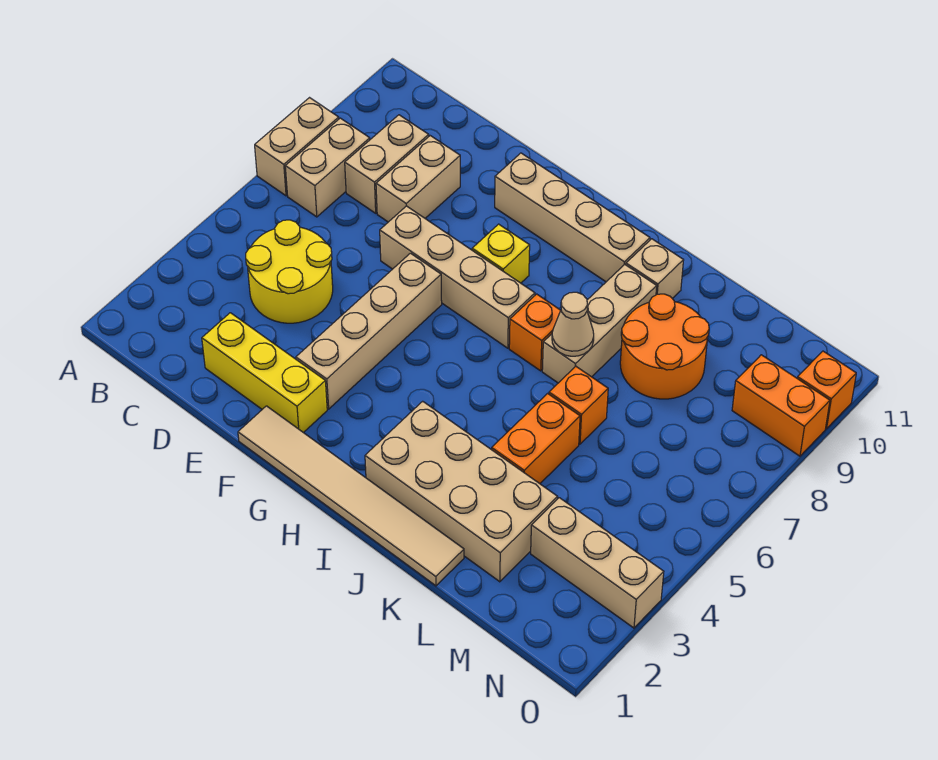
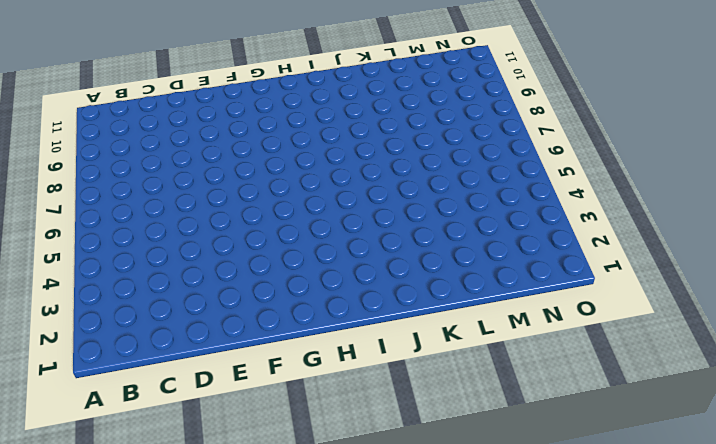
none -> tan 1x2 brick [255,98,339,196]
none -> tan 1x2 brick [285,118,370,217]
none -> yellow 2x2 round brick [246,220,333,323]

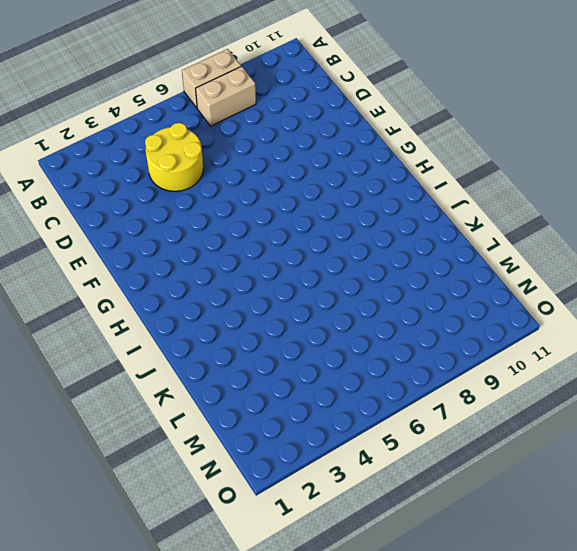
none -> tan 1x2 brick [345,115,429,213]
none -> yellow 1x3 brick [202,313,327,433]
none -> tan 1x2 brick [376,136,460,222]

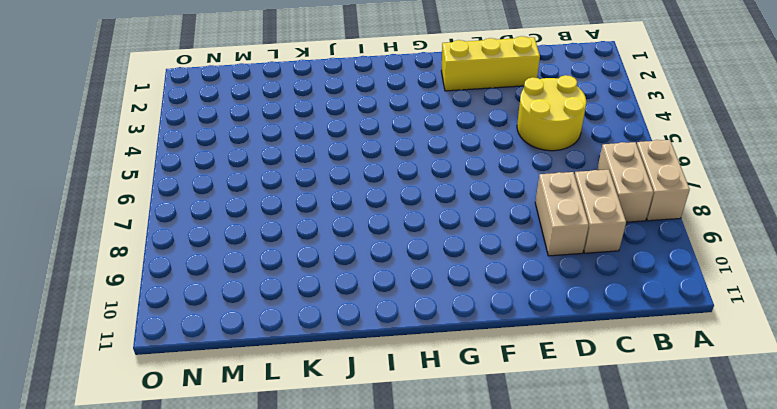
none -> tan 1x4 brick [380,206,535,348]
none -> tan 1x6 tile [238,406,464,586]
none -> tan 1x4 brick [296,253,442,409]

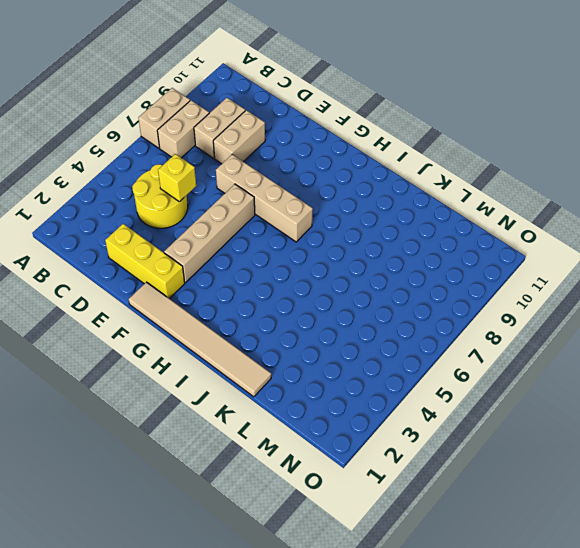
yellow 1x1 brick [158,154,196,202] -> yellow 1x1 brick moved to [472,224,530,283]
none -> tan 1x4 brick [495,153,650,282]
none -> tan 2x4 brick [365,401,557,582]
none -> orange 1x1 brick [509,294,561,371]

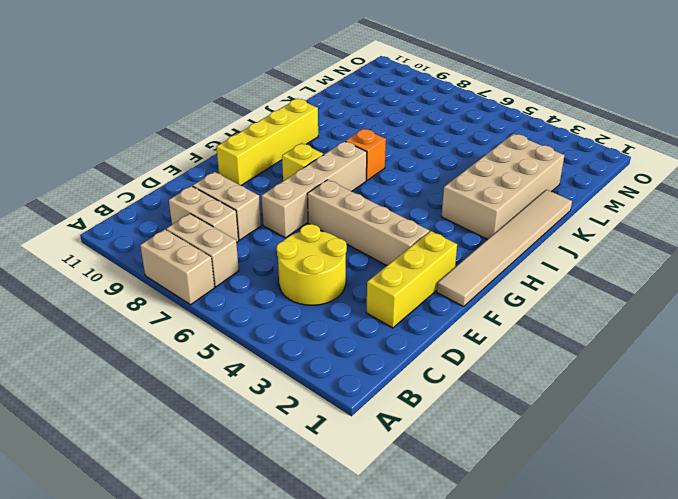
yellow 1x4 brick [216,99,318,186] -> tan 1x4 brick [495,153,650,282]
none -> tan 1x3 brick [542,264,657,383]
none -> tan 1x1 brick [626,239,684,299]
none -> orange 1x2 brick [492,393,580,484]

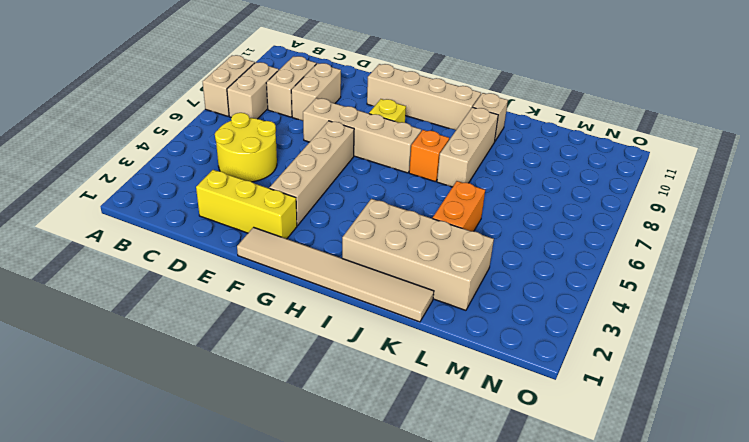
none -> orange 1x1 brick [549,366,608,444]
none -> orange 2x2 round brick [620,294,709,399]
none -> tan 1x3 brick [531,498,664,628]

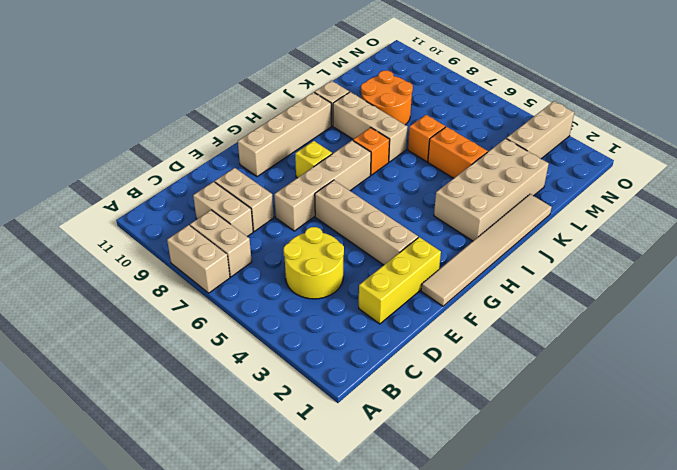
none -> orange 1x2 brick [732,355,830,456]
none -> orange 1x1 brick [797,351,856,429]
none -> tan 1x1 cone [552,292,594,356]

